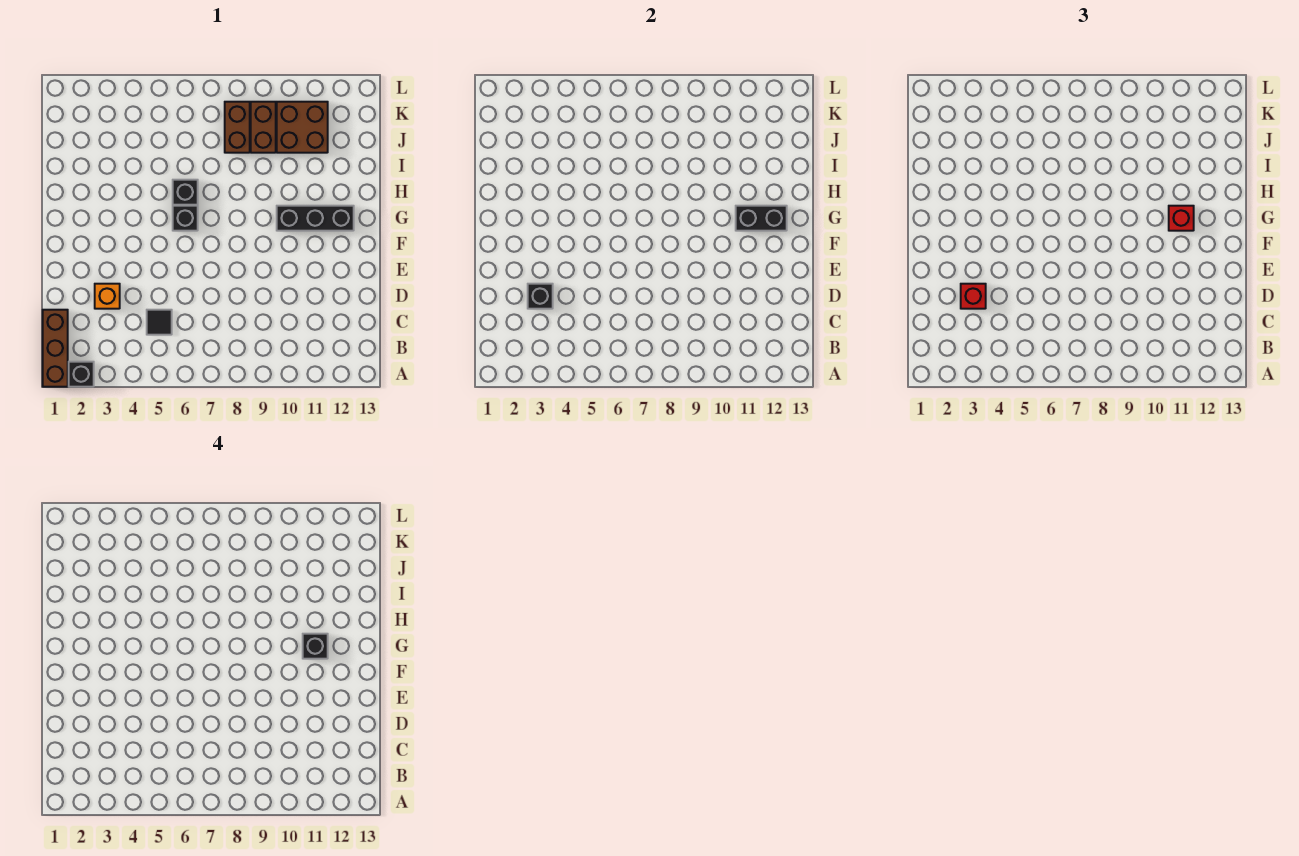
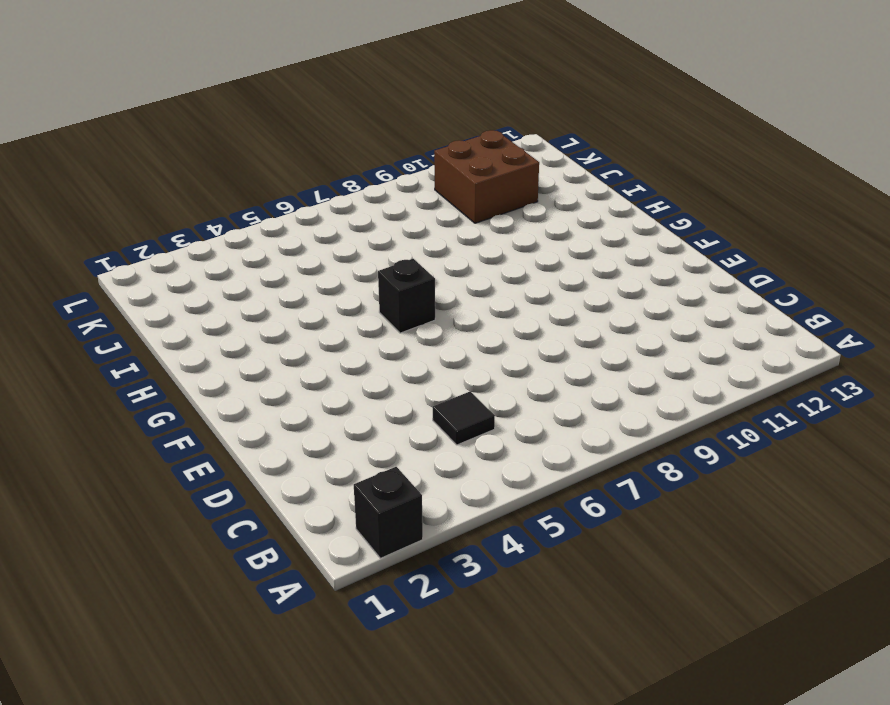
none -> brown 1x3 brick [43,310,68,387]
none -> orange 1x1 brick [95,284,120,309]
none -> black 1x3 brick [277,206,354,231]

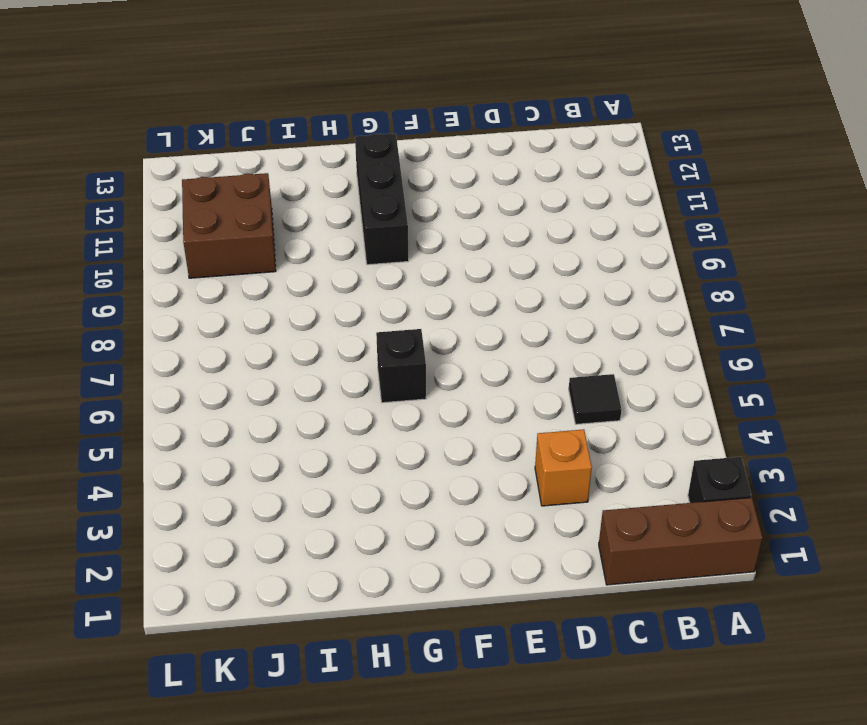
none -> black 1x1 brick [173,180,198,205]
none -> brown 1x2 brick [225,102,250,153]
none -> brown 1x2 brick [251,102,276,153]

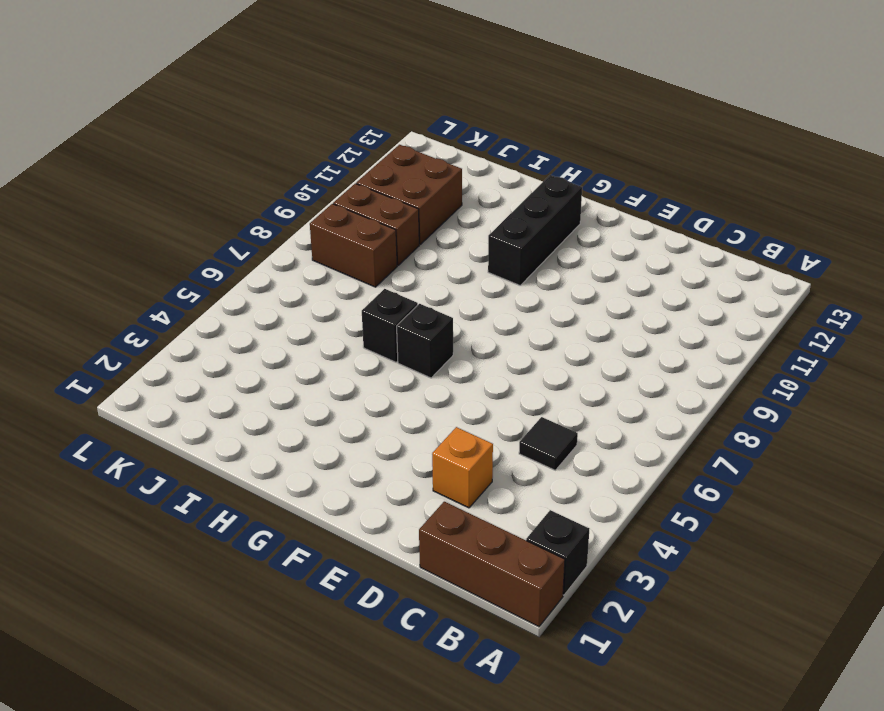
none -> black 1x1 brick [528,284,553,309]
none -> black 1x2 brick [736,206,787,231]
none -> red 1x1 brick [961,284,986,309]

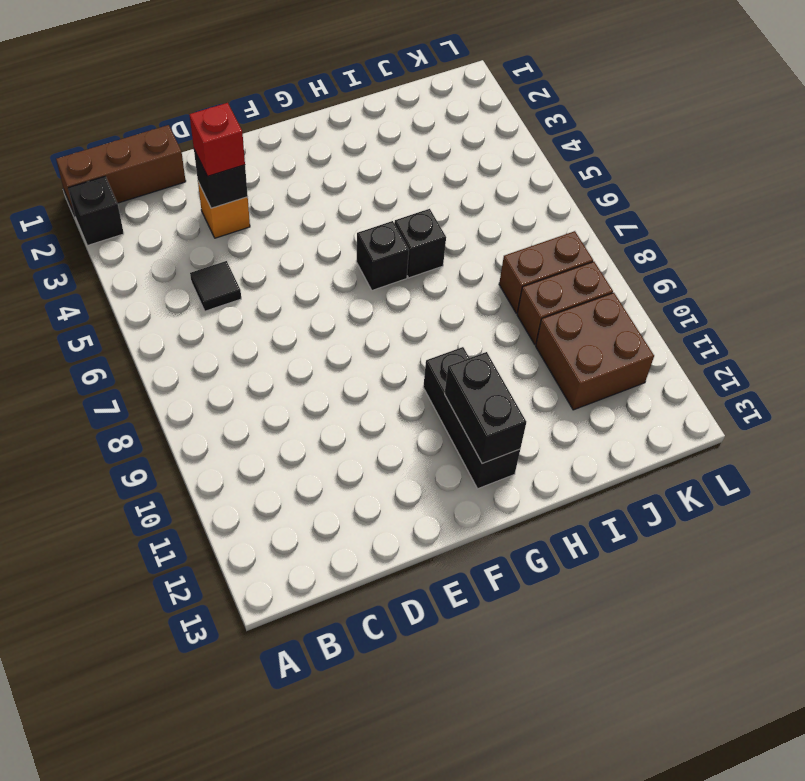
none -> red 1x1 brick [1169,206,1194,231]
none -> black 1x1 brick [303,634,328,659]

